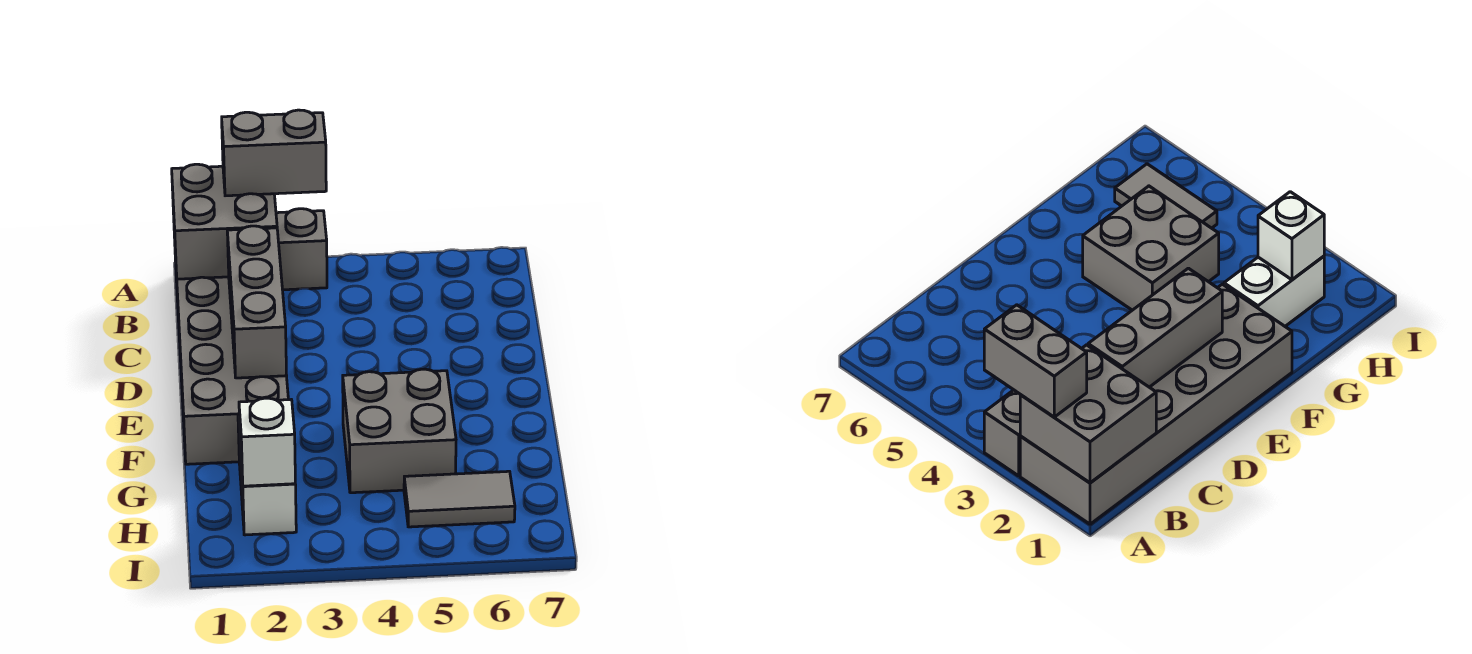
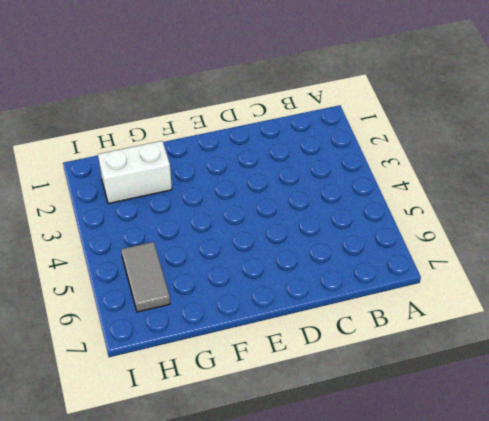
none -> grey 2x6 brick [174,235,288,464]
none -> grey 1x1 brick [276,209,327,290]

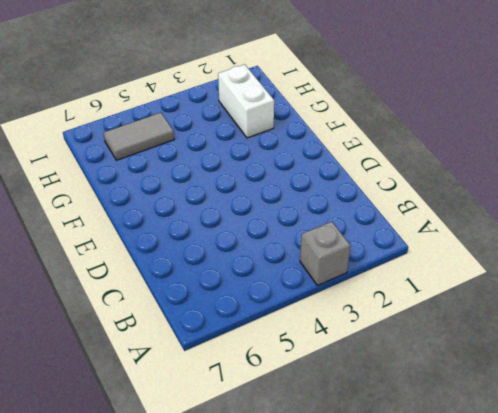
none -> grey 2x6 brick [174,235,288,464]
none -> grey 2x2 brick [343,369,456,493]

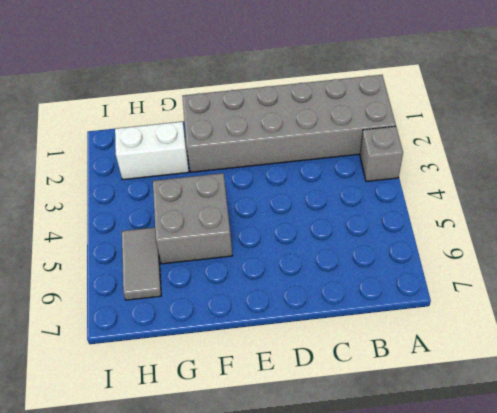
none -> grey 2x2 brick [172,164,277,279]
none -> grey 1x3 brick [227,226,287,378]

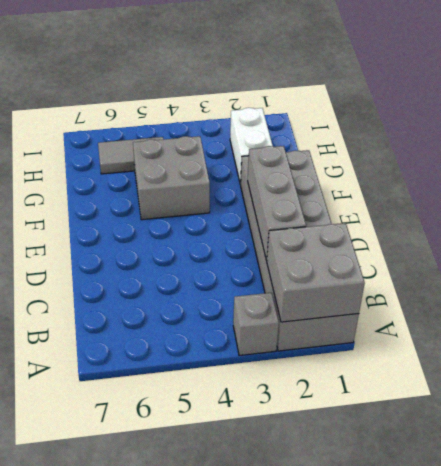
none -> white 1x1 brick [239,398,295,486]
none -> grey 1x2 brick [222,110,326,196]

